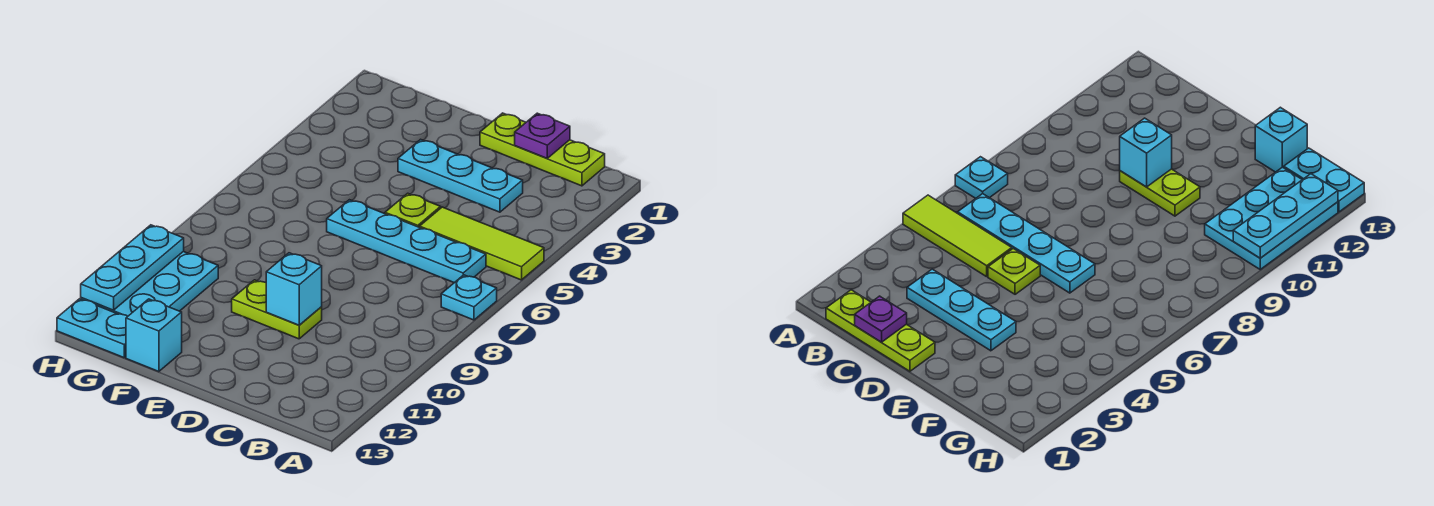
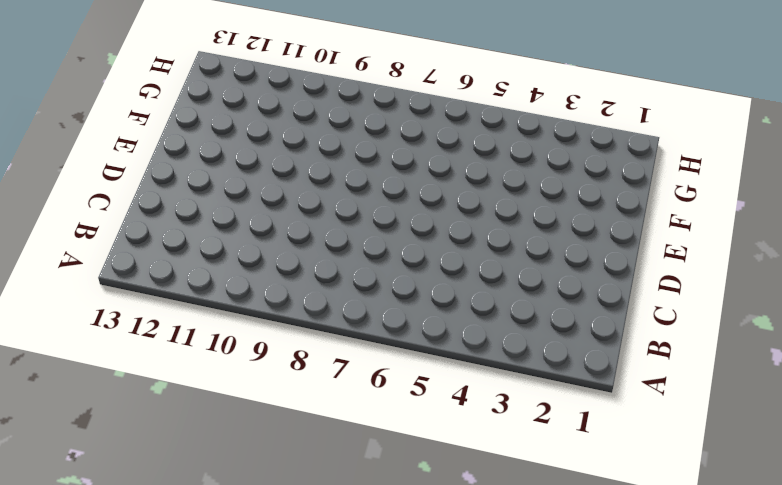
none -> lime 1x3 tile [420,207,544,280]
none -> cyan 1x1 plate [441,275,497,320]
none -> lime 1x3 plate [480,113,605,186]

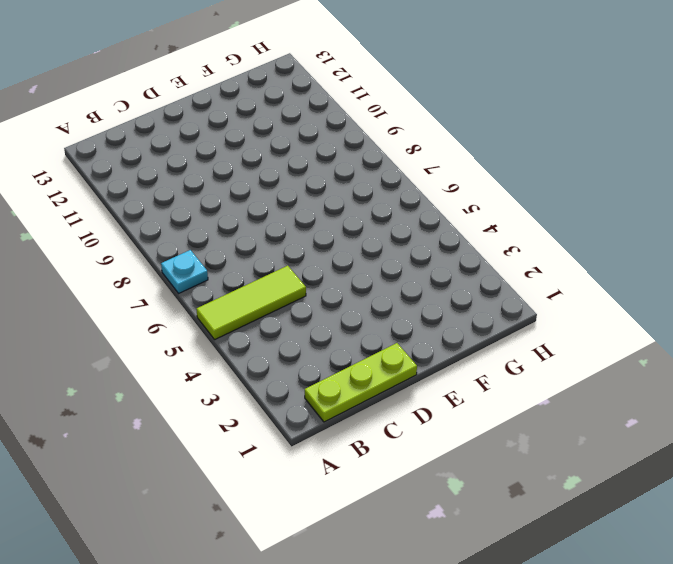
none -> cyan 1x4 plate [327,200,486,283]
none -> cyan 1x3 plate [398,139,523,212]
none -> lime 1x1 plate [385,193,441,227]

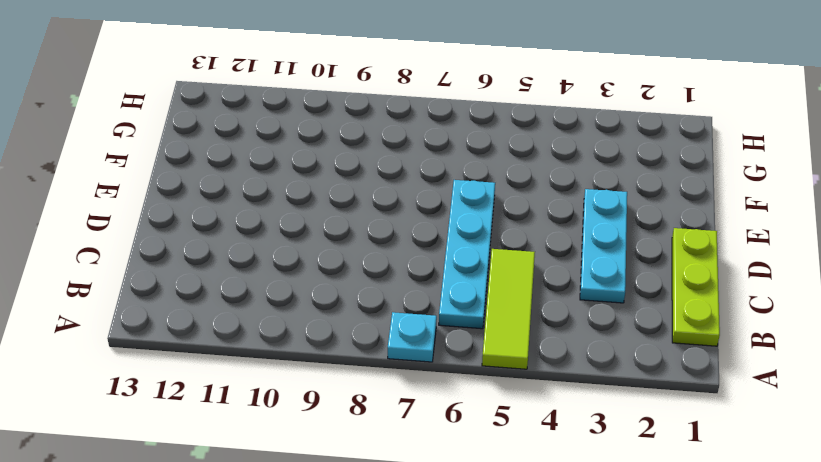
none -> lime 1x1 plate [385,193,441,227]
none -> lime 1x2 plate [232,280,322,339]
none -> cyan 1x1 brick [126,299,182,372]

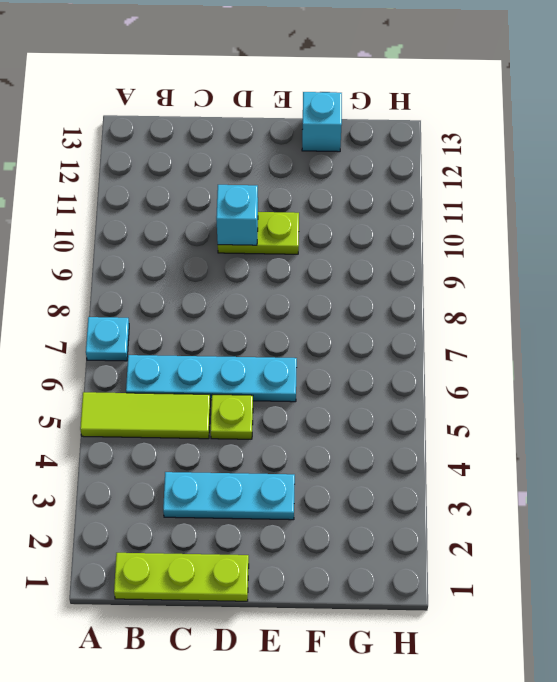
none -> cyan 2x3 plate [81,252,218,316]
none -> cyan 1x2 plate [57,299,128,358]
none -> purple 1x1 plate [515,113,570,158]

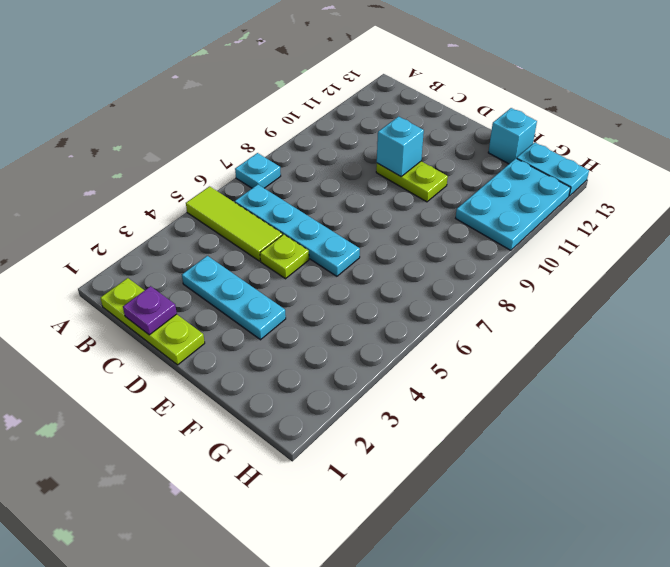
none -> cyan 1x3 plate [81,225,184,310]

